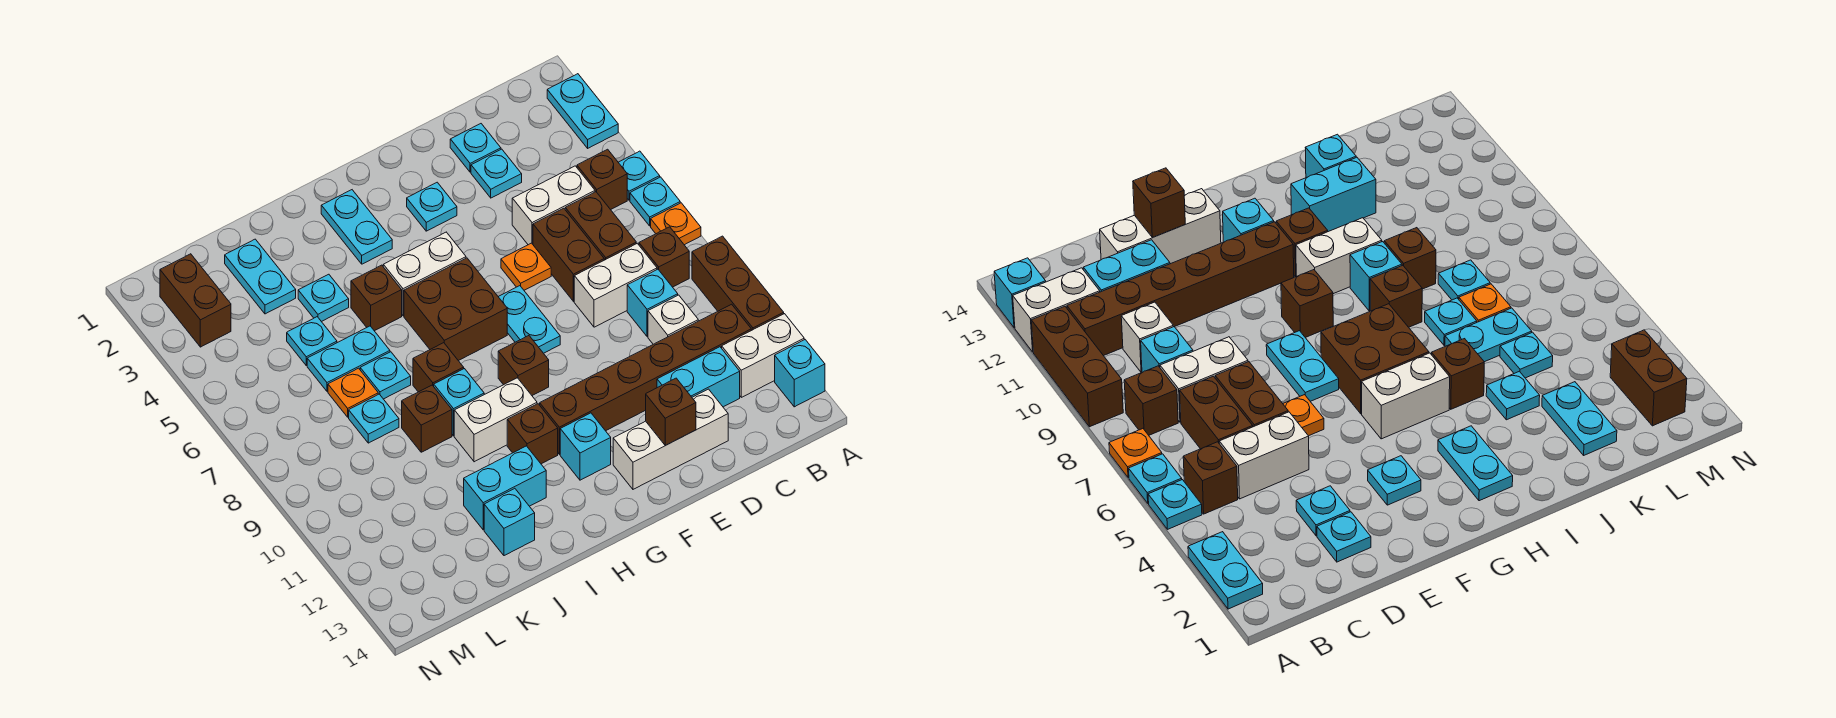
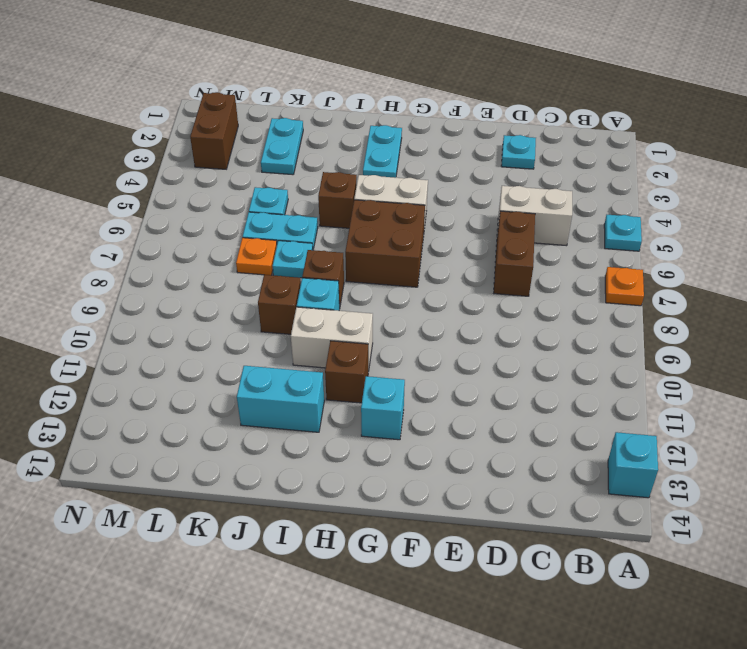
none -> cyan 1x2 plate [547,74,618,148]
none -> cyan 1x1 plate [630,177,680,226]
none -> brown 1x3 brick [692,236,784,330]
none -> white 1x2 brick [722,314,804,397]

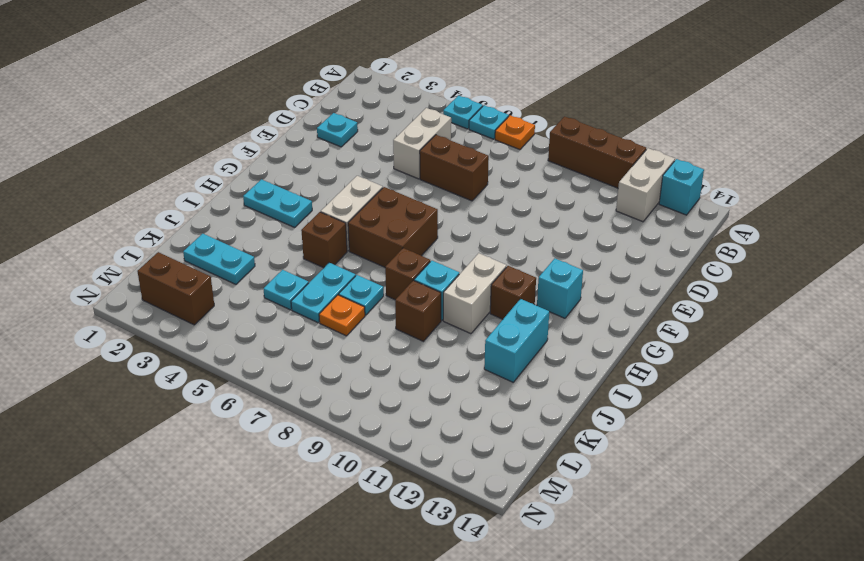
none -> cyan 1x2 plate [547,74,618,148]
none -> brown 1x1 brick [577,149,627,210]
none -> brown 1x1 brick [639,227,689,287]
none -> brown 1x6 brick [540,304,751,454]

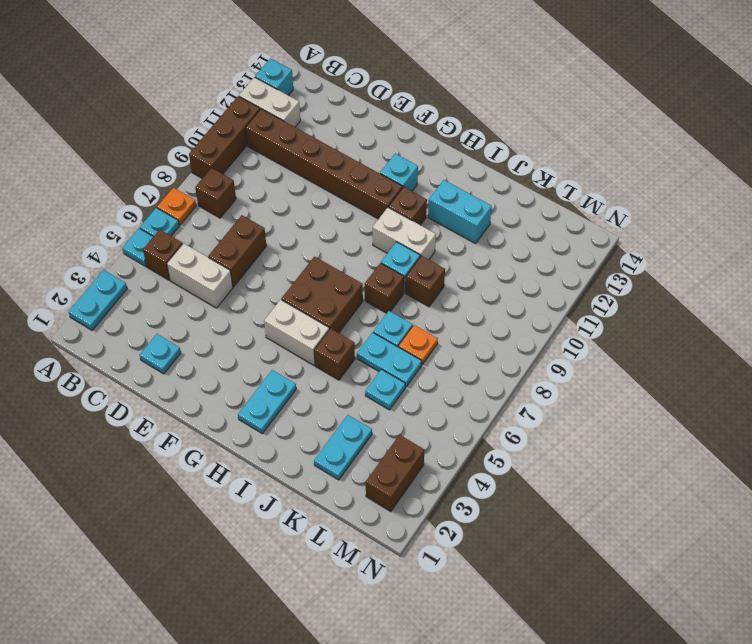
none -> brown 1x2 brick [565,192,636,260]
none -> white 1x2 brick [574,243,657,327]
none -> cyan 1x1 brick [627,269,678,337]
none -> white 1x1 brick [648,295,698,344]

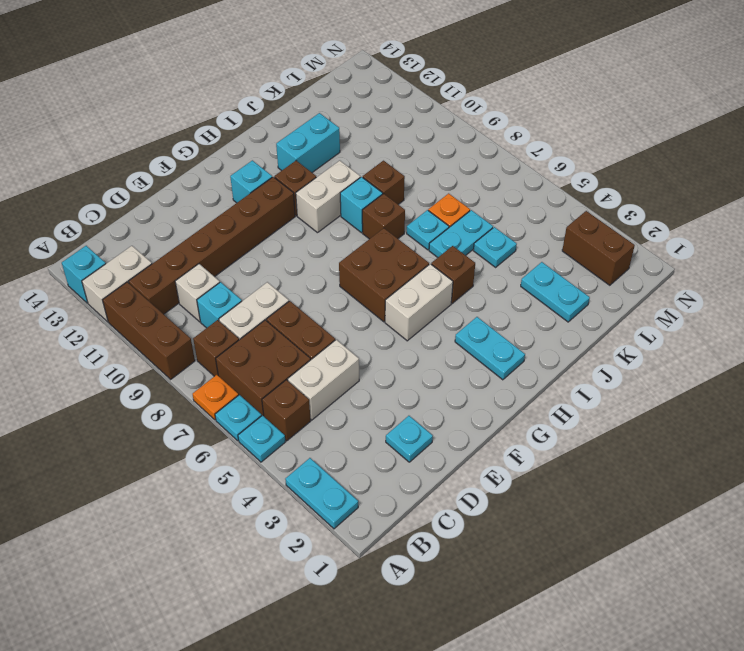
brown 2x2 brick [216,320,311,416] -> brown 1x2 brick [565,192,636,260]
none -> cyan 1x2 brick [657,347,740,407]
none -> cyan 1x1 plate [471,149,522,198]
none -> white 1x3 brick [613,389,728,489]
none -> orange 1x1 plate [501,243,551,290]

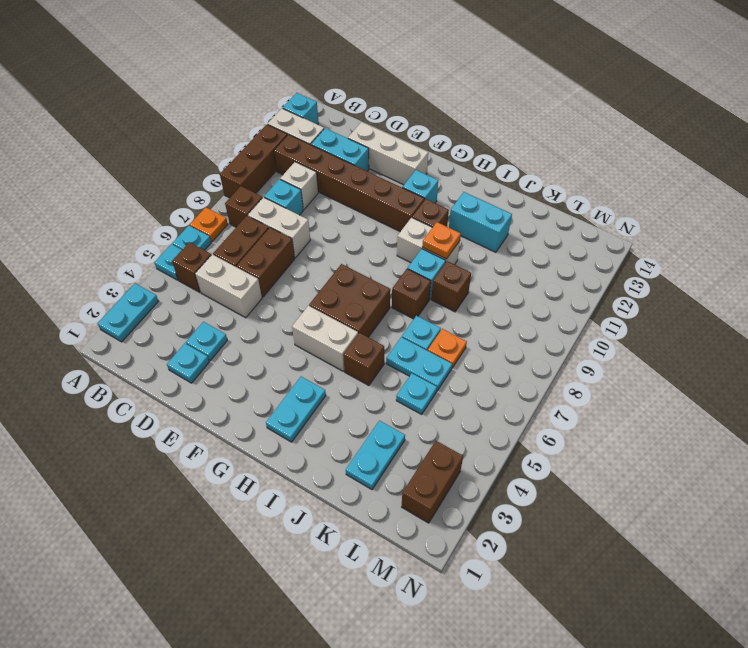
orange 1x1 plate [422,222,461,259] -> orange 1x1 plate moved to [501,243,551,290]
none -> cyan 1x1 plate [407,182,457,231]
none -> cyan 1x2 plate [498,286,560,353]
none -> brown 1x1 brick [498,336,549,395]
none -> cyan 1x1 plate [298,274,349,322]

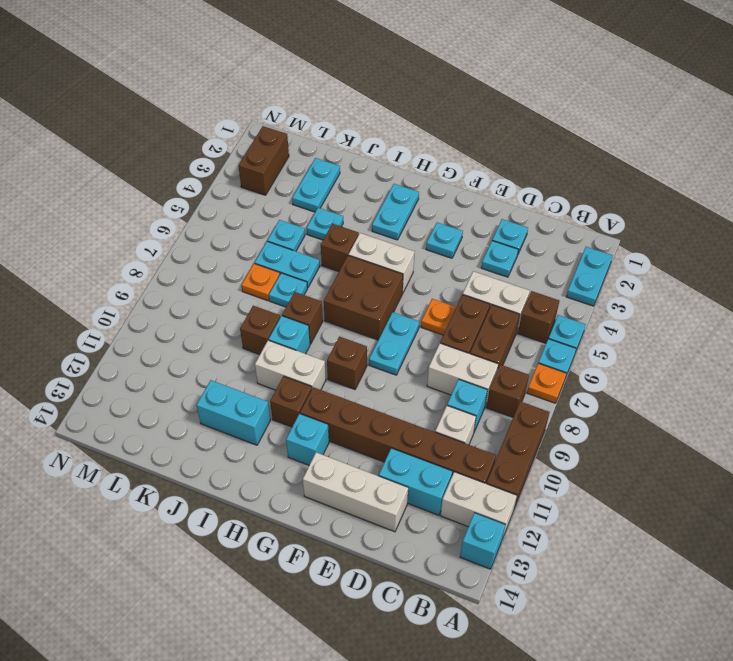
none -> cyan 1x1 brick [484,488,535,556]
none -> cyan 1x1 plate [349,394,399,443]
none -> brown 1x1 brick [646,378,696,445]

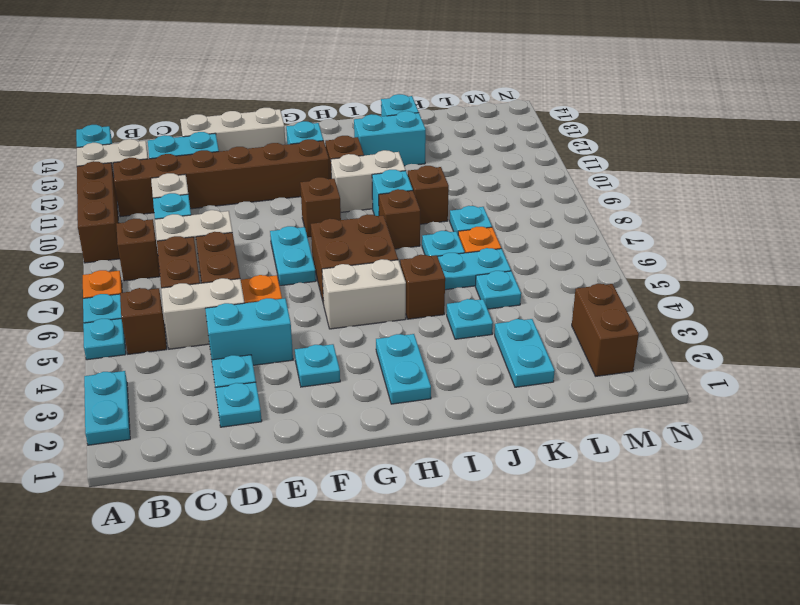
cyan 1x2 brick [205,298,293,365] -> none
none -> brown 1x1 brick [646,378,696,445]

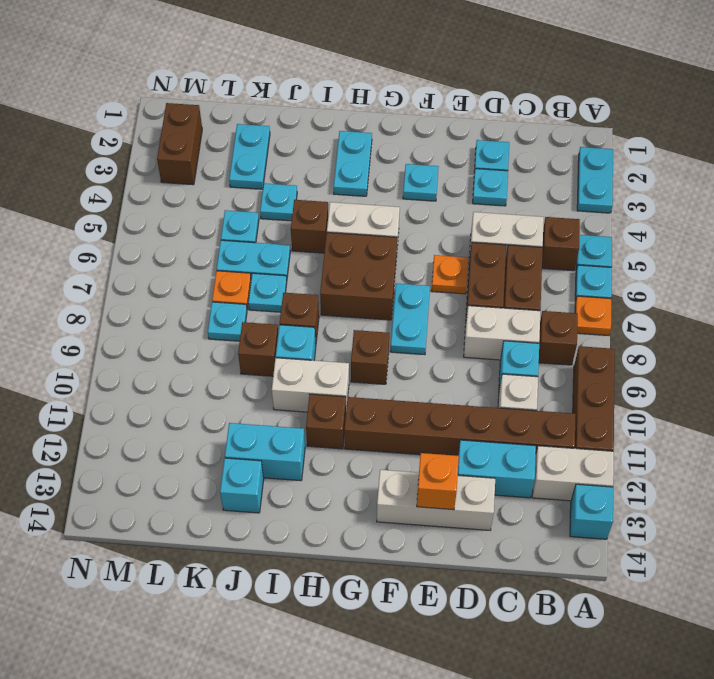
orange 1x1 brick [417,453,459,510] -> brown 1x1 brick [646,378,696,445]
none -> cyan 1x1 brick [560,413,611,480]

